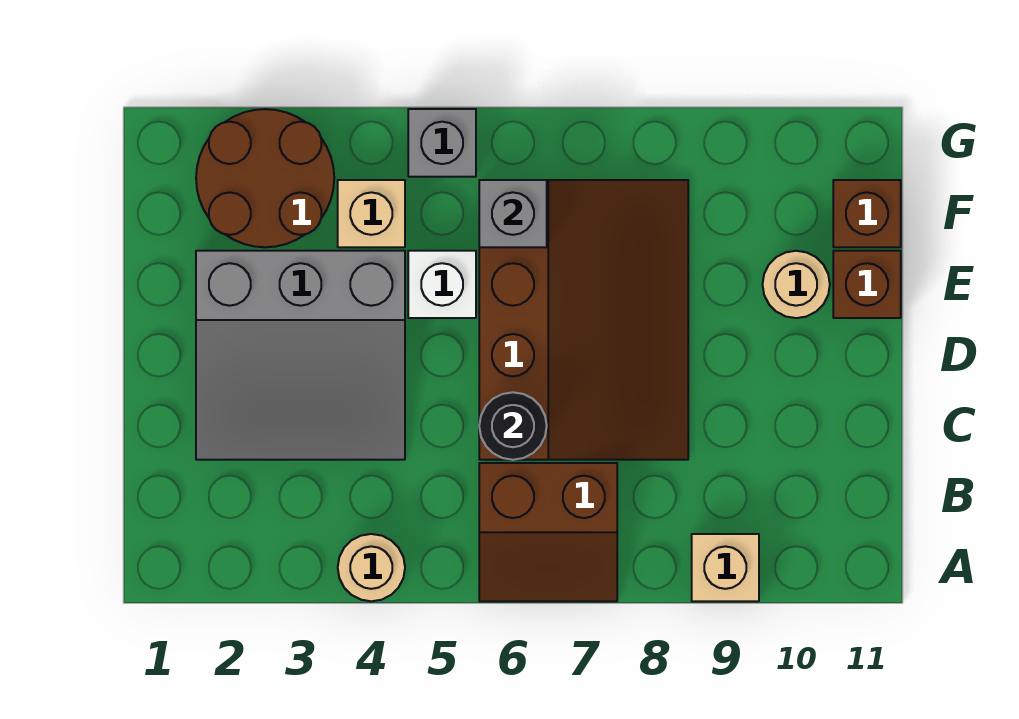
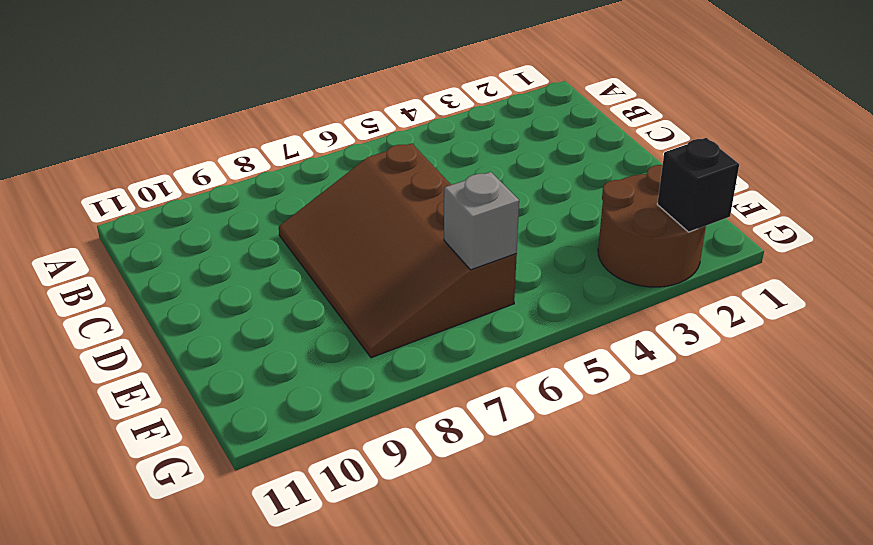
black 1x1 brick [657,138,739,232] -> none
none -> tan 1x1 round brick [338,534,405,601]
none -> brown 2x2 slope [479,463,617,601]
none -> tan 1x1 brick [692,534,759,601]

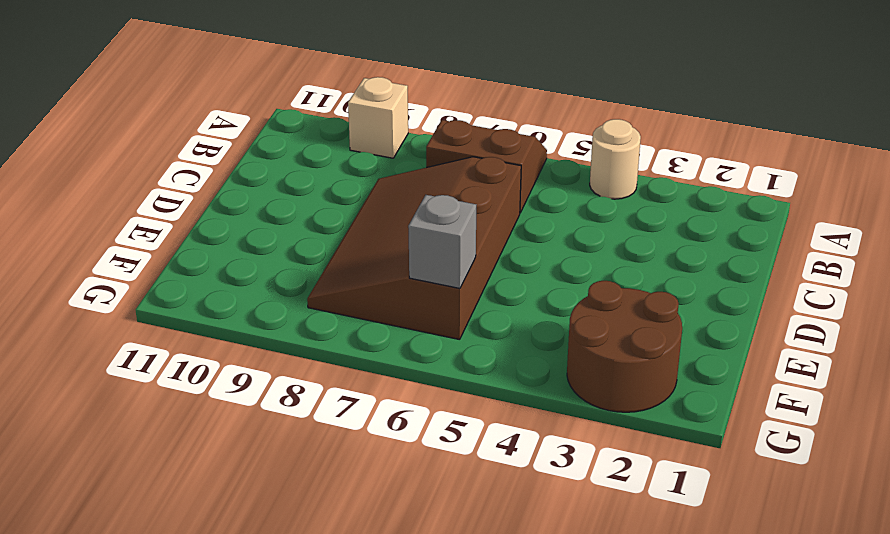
none -> grey 3x3 slope [196,251,405,460]
none -> white 1x1 brick [408,251,476,318]
none -> tan 1x1 round brick [763,251,830,318]

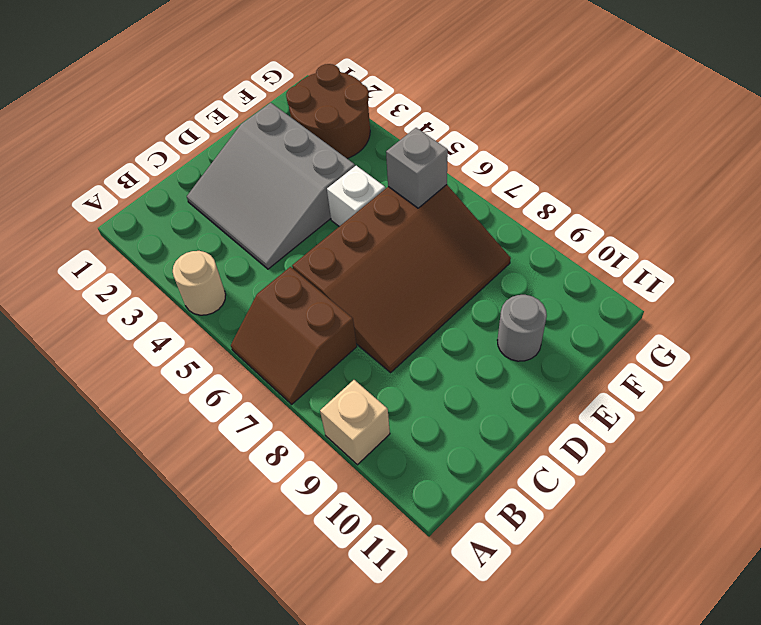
grey 1x1 round brick [497,295,547,361] -> tan 1x1 round brick [763,251,830,318]
none -> brown 1x1 brick [833,251,901,318]
none -> tan 1x1 brick [338,180,405,247]
none -> brown 1x1 brick [833,180,901,247]

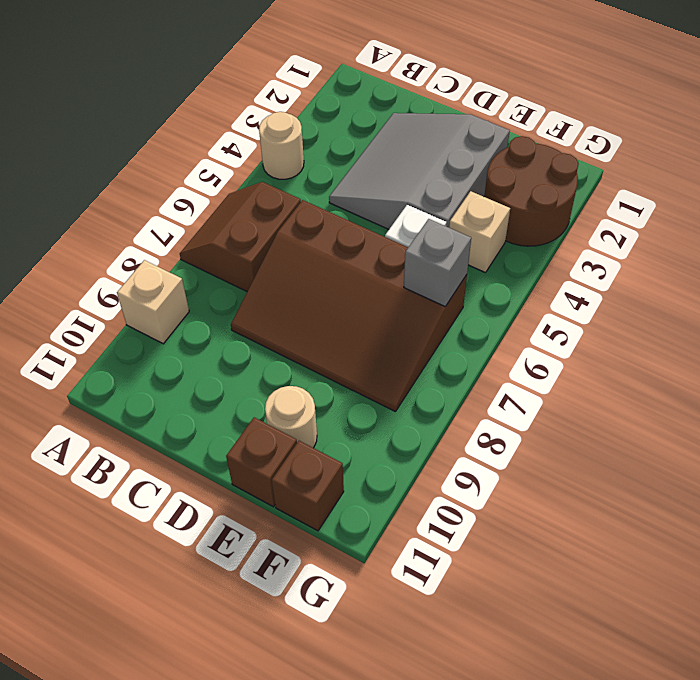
none -> grey 1x1 brick [408,109,476,177]
none -> black 1x1 round brick [479,392,547,460]

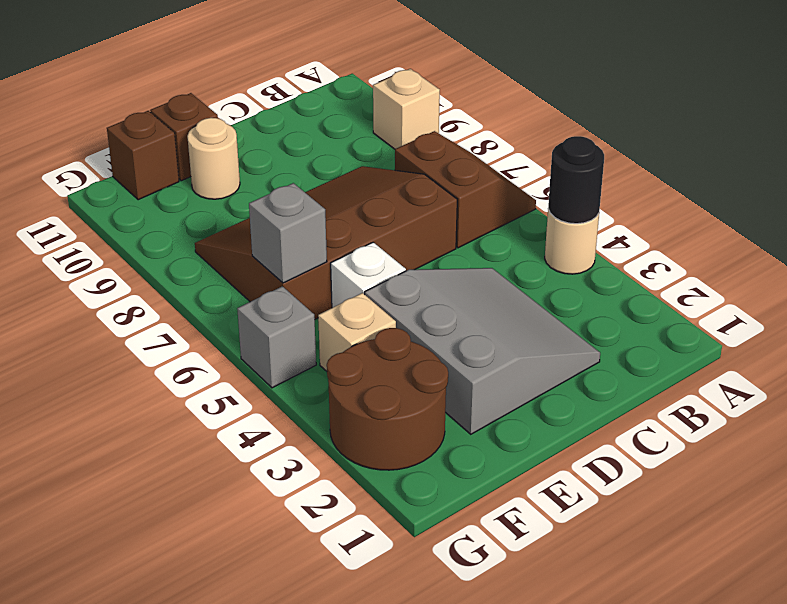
black 1x1 round brick [548,136,604,224] -> black 1x1 round brick moved to [479,392,547,460]

